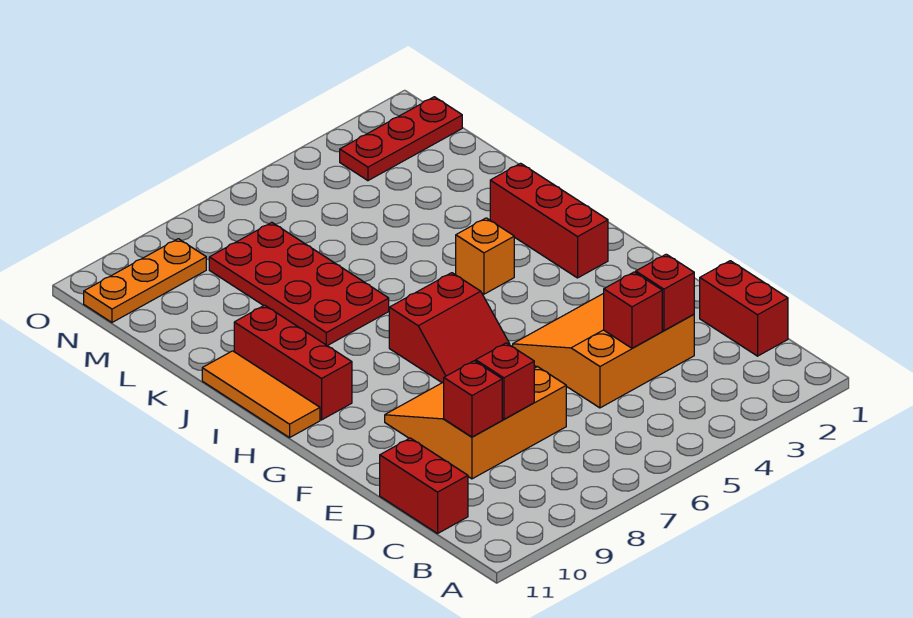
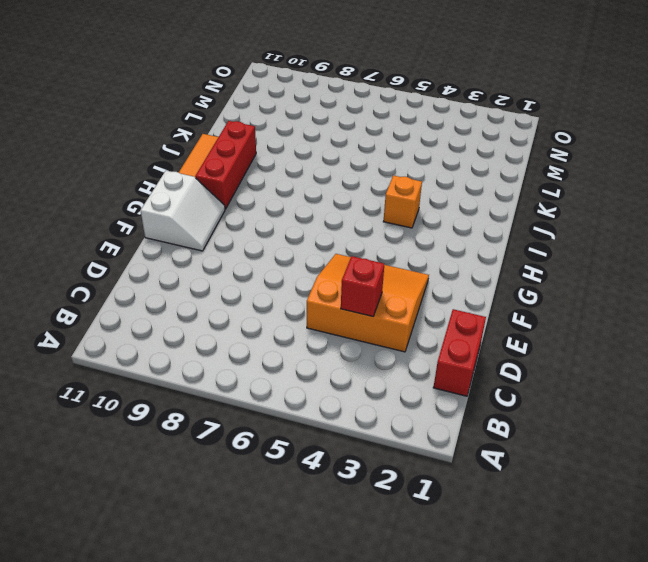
white 2x2 slope [141,171,225,251] -> none
none -> red 1x2 brick [380,438,468,533]
none -> orange 3x3 slope [385,366,566,479]
none -> red 2x2 slope [389,273,510,383]

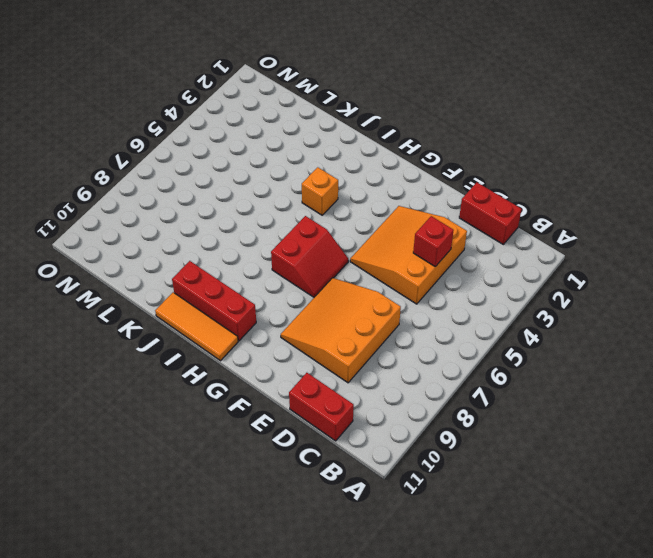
none -> red 1x3 brick [490,163,608,278]
none -> red 2x4 plate [209,222,389,346]
none -> red 1x3 plate [340,97,462,181]

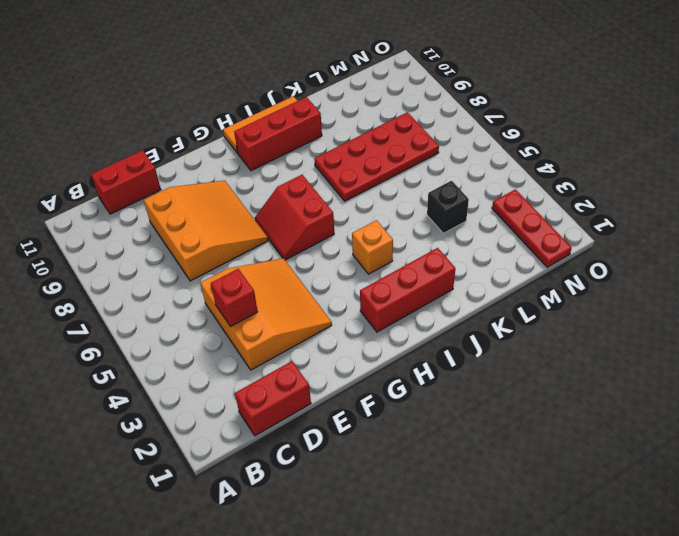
black 1x1 brick [427,181,469,233] -> none
none -> orange 1x3 plate [84,239,206,322]
none -> red 1x1 brick [636,254,694,330]
none -> red 1x1 brick [476,343,534,419]

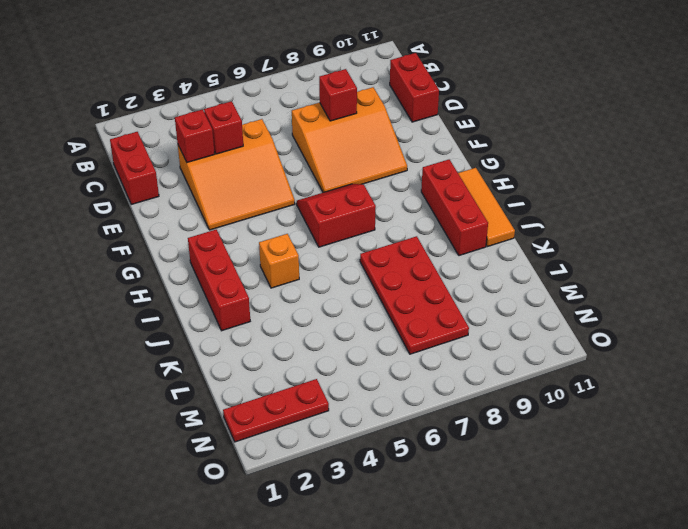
none -> orange 1x3 plate [84,239,206,322]
none -> red 1x1 brick [444,361,502,437]

